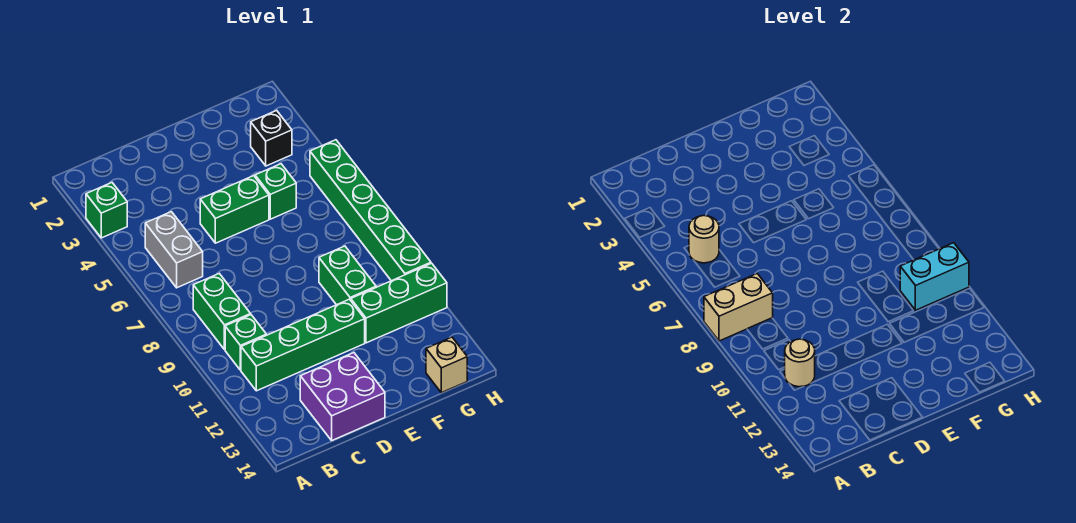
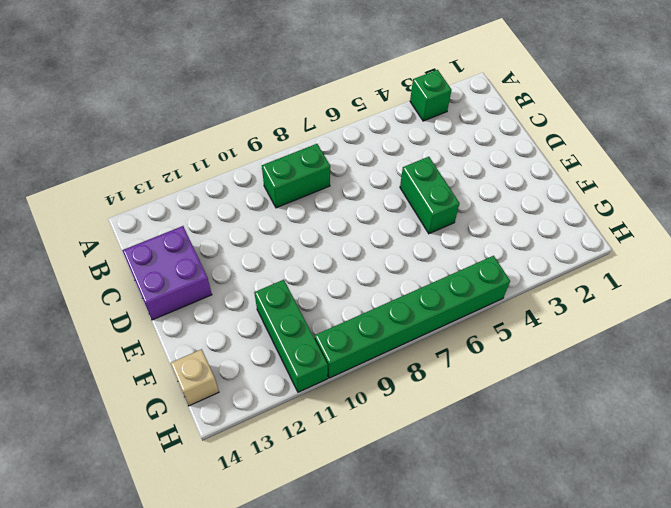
none -> grey 1x2 brick [145,212,203,288]
none -> green 1x1 brick [225,315,266,370]
none -> green 1x4 brick [241,299,365,391]

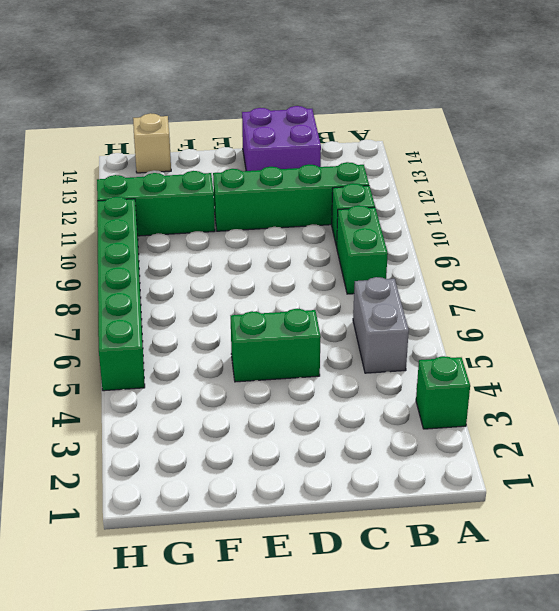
none -> green 1x1 brick [255,164,296,219]
none -> green 1x2 brick [319,246,376,305]
none -> black 1x1 brick [251,110,292,166]

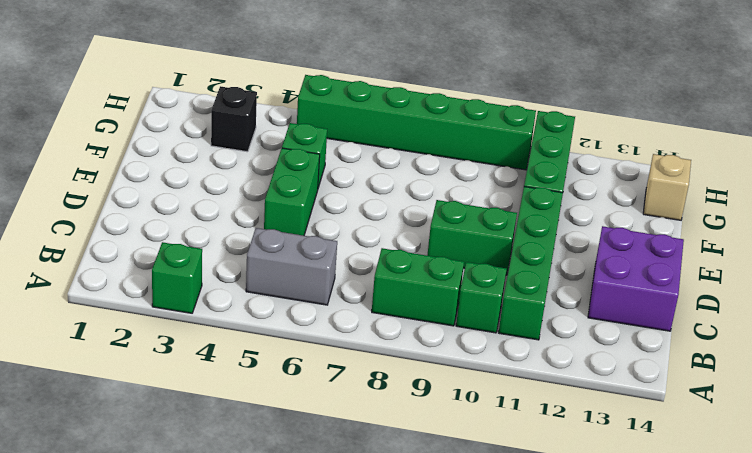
green 1x2 brick [427,200,517,275] -> green 1x2 brick moved to [319,246,376,305]
none -> tan 1x2 brick [704,274,773,341]
none -> tan 1x1 round brick [689,216,719,263]
none -> tan 1x1 round brick [785,339,815,387]

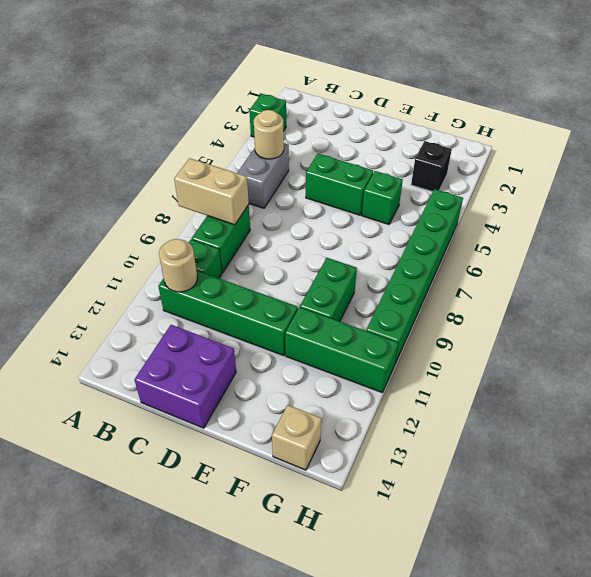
none -> cyan 1x2 brick [900,243,969,310]

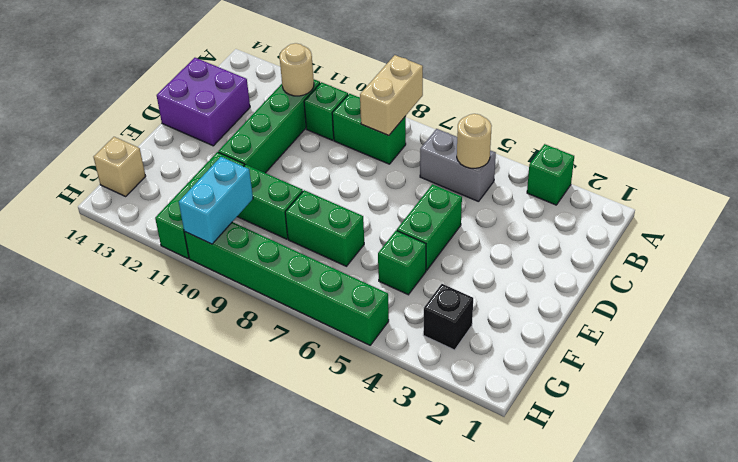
green 1x2 brick [285,190,364,266] -> none

